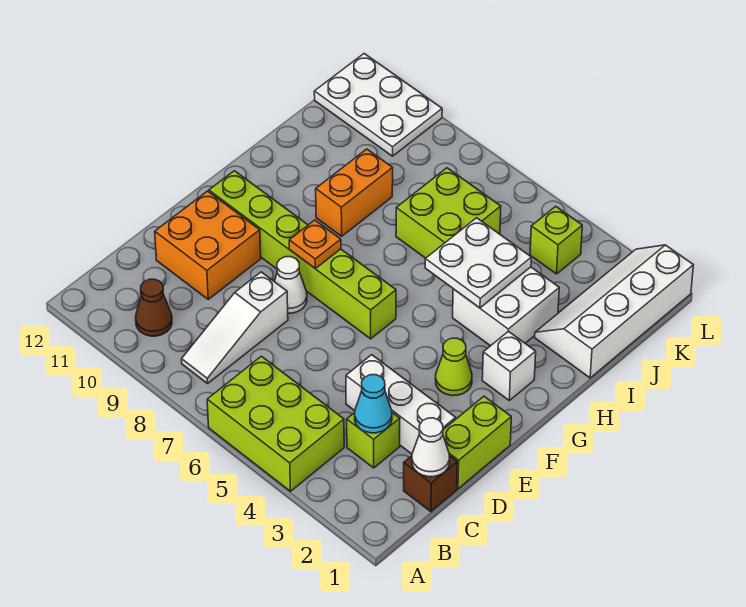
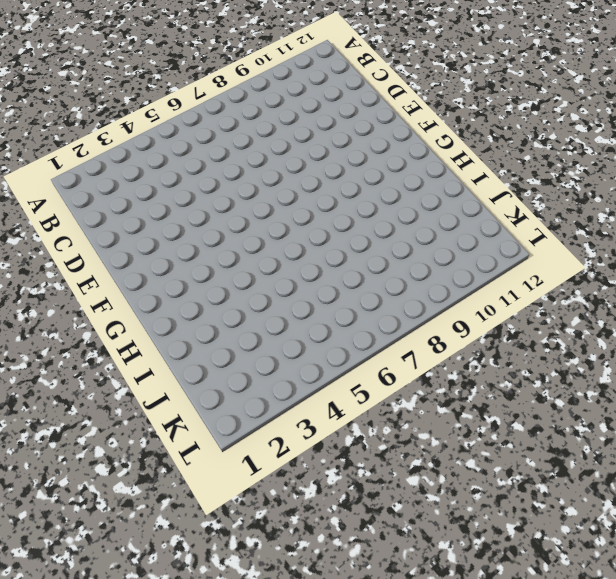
none -> lime 2x3 brick [207,356,344,491]
none -> white 1x3 slope [182,272,288,383]
none -> brown 1x1 cone [136,279,172,336]

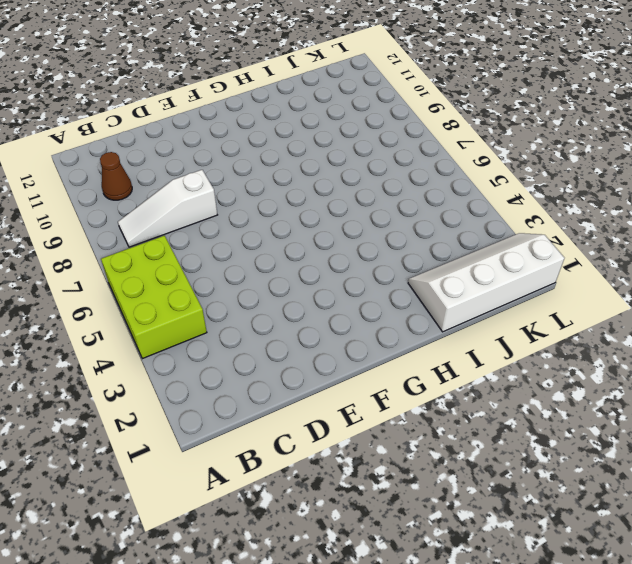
none -> brown 1x1 brick [404,456,457,512]
none -> lime 1x1 brick [347,413,400,468]
none -> lime 1x2 brick [443,396,511,489]

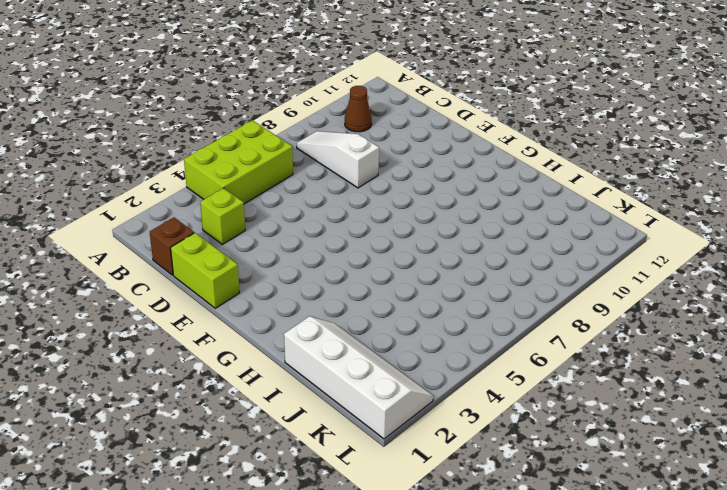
none -> white 1x3 brick [346,355,456,454]
none -> orange 2x2 brick [155,191,261,299]
none -> white 1x1 cone [274,257,307,313]

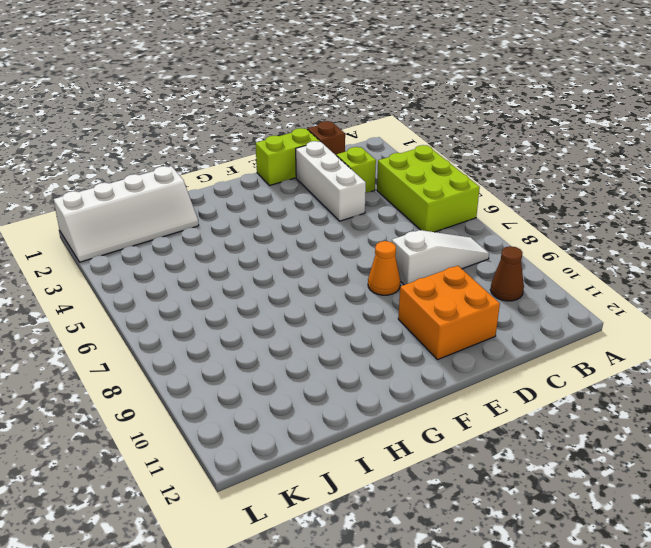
orange 1x1 cone [368,241,400,295] -> white 1x1 cone [274,257,307,313]
none -> lime 1x1 cone [435,338,472,396]
none -> lime 1x6 brick [209,171,396,339]
none -> white 1x1 brick [482,331,536,400]

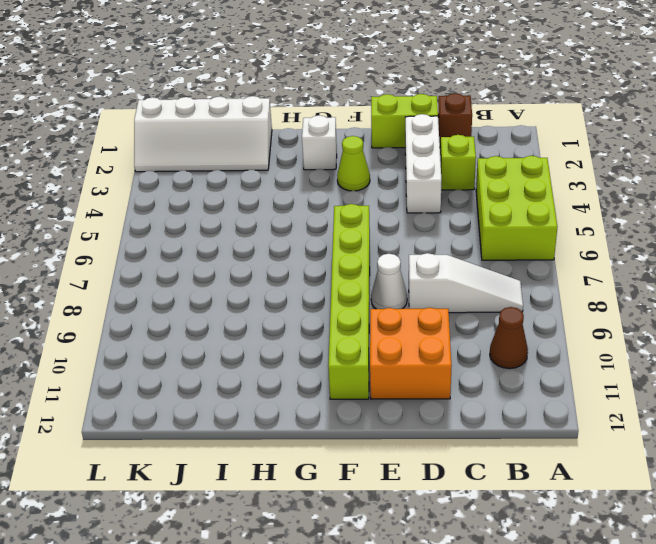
none -> white 2x2 brick [453,267,559,346]
none -> orange 1x2 brick [316,149,393,236]
none -> lime 2x2 brick [396,168,501,258]

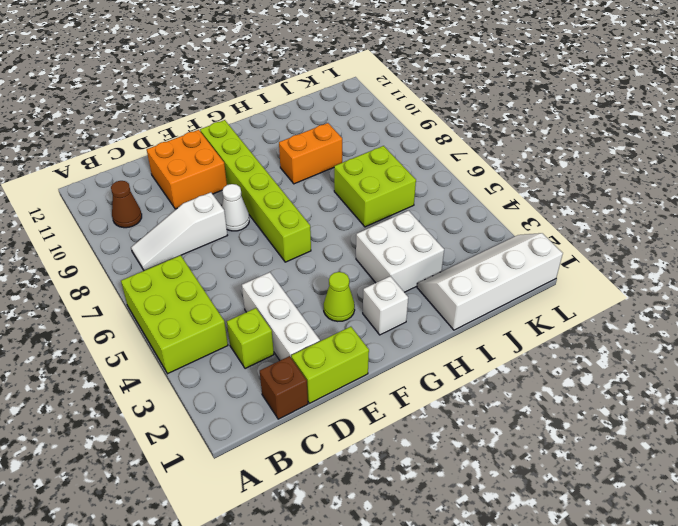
none -> lime 1x1 brick [530,206,582,274]
none -> white 2x3 plate [314,54,442,156]
none -> white 1x1 cone [412,418,450,477]

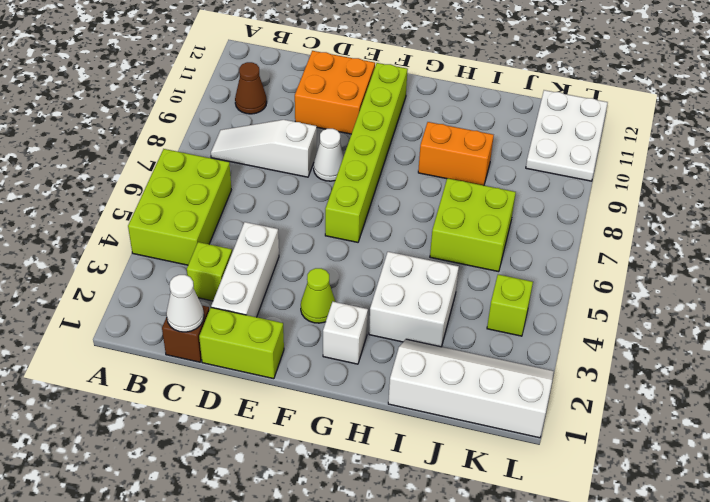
none -> cyan 1x1 cone [355,375,392,433]
none -> orange 1x1 plate [289,220,341,269]
none -> white 2x2 plate [425,218,531,308]

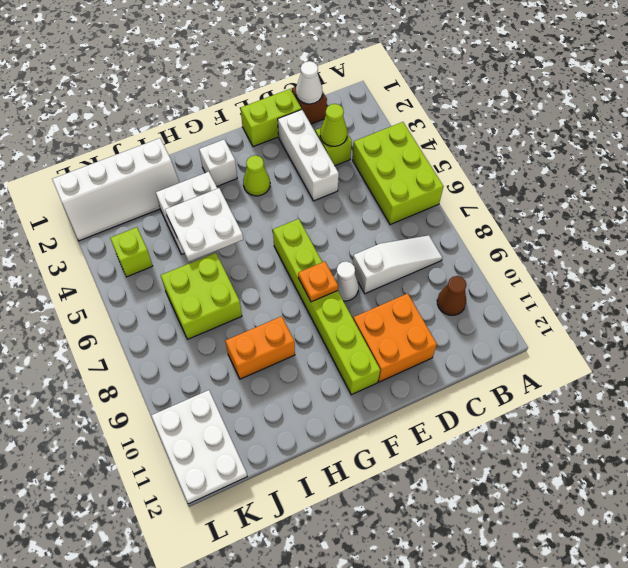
lime 1x1 cone [320,104,347,146] -> cyan 1x1 cone [355,375,392,433]

